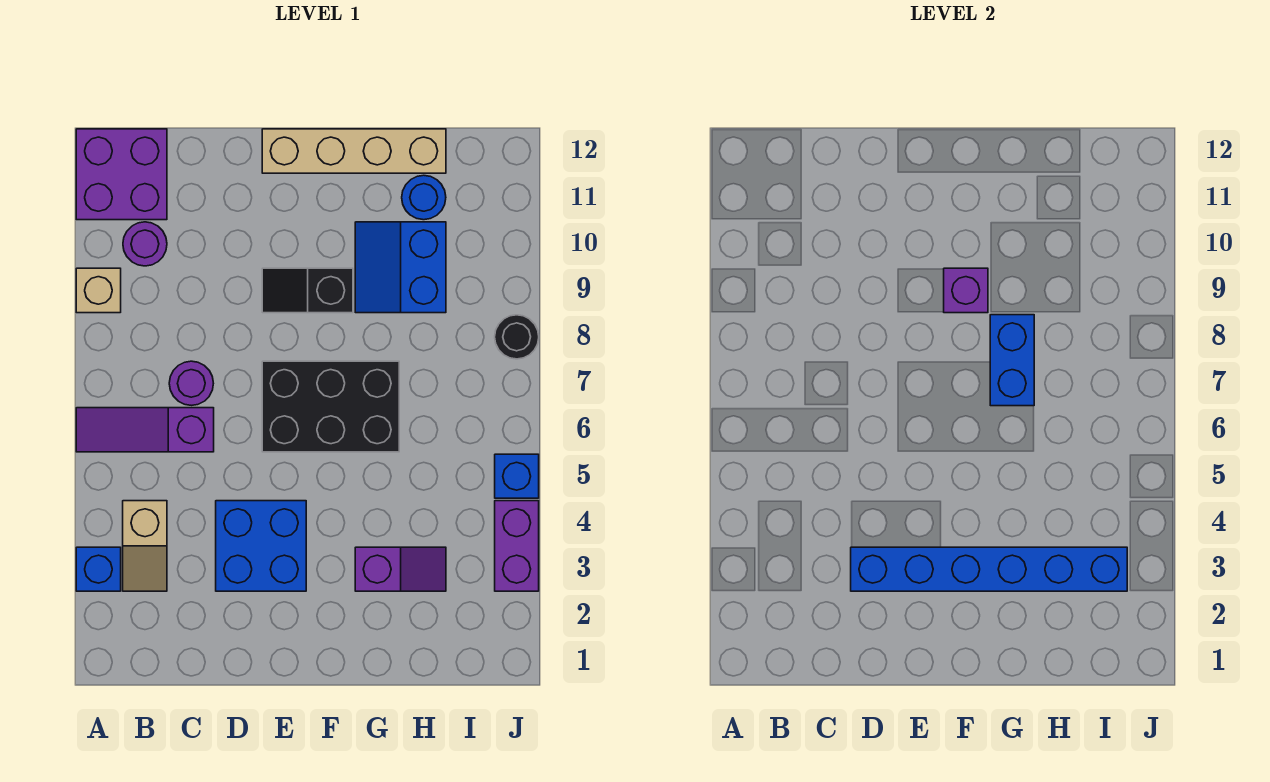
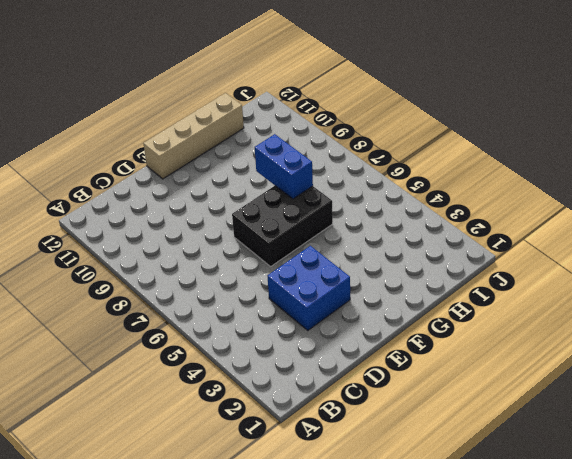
none -> blue 1x1 brick [76,547,121,591]
none -> purple 1x3 slope [76,408,214,452]
none -> tan 1x1 brick [76,268,121,313]

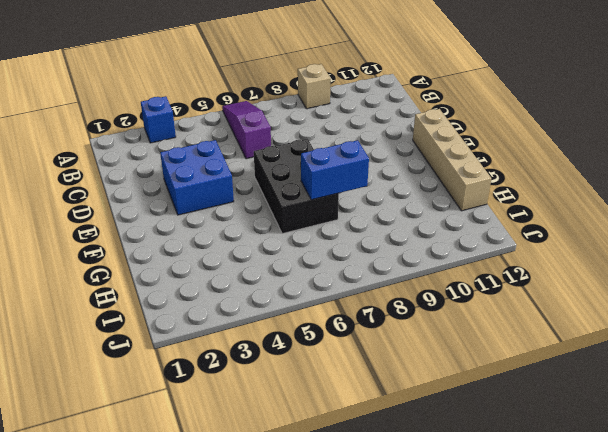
none -> purple 2x2 brick [76,129,167,220]
none -> tan 1x2 slope [123,501,167,591]
none -> purple 1x1 round brick [123,222,167,266]

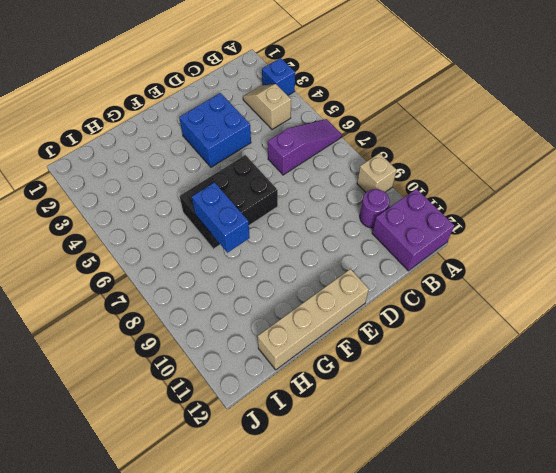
none -> purple 1x1 round brick [169,361,213,405]
none -> black 1x2 slope [262,268,353,313]
none -> purple 1x2 slope [355,547,446,591]

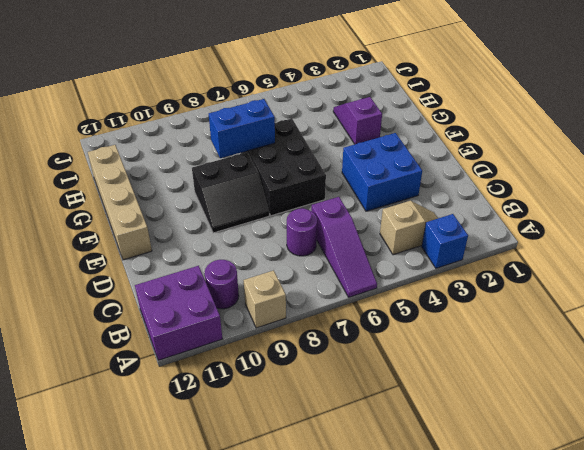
black 2x2 slope [192,152,269,233] -> black 1x2 slope [262,268,353,313]
none -> blue 2x2 slope [355,222,446,313]
none -> blue 1x1 round brick [402,175,446,220]
none -> purple 1x2 brick [495,501,539,591]

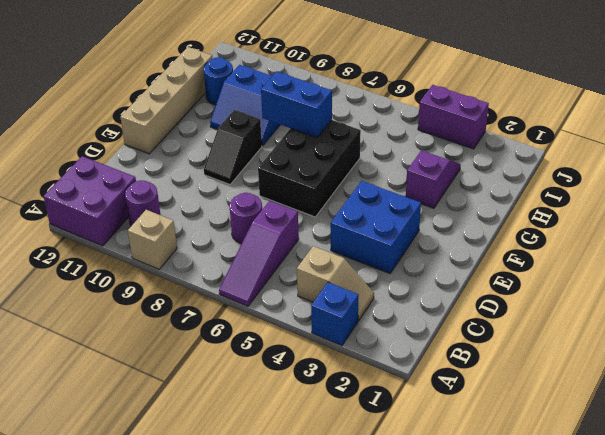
none -> blue 1x1 brick [495,454,539,498]
none -> black 1x1 round brick [495,315,539,359]
none -> blue 1x6 brick [851,547,1127,591]

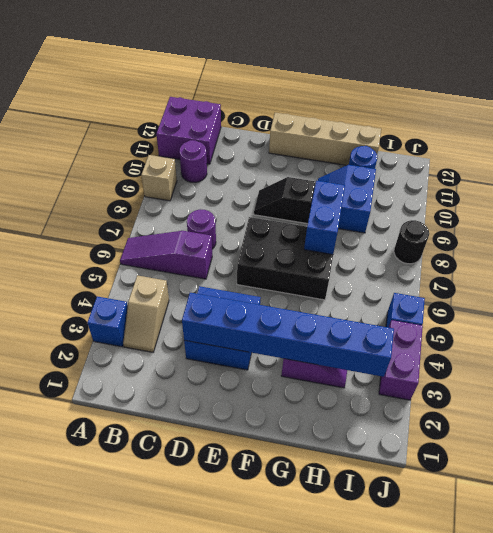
none -> purple 1x1 brick [944,268,988,313]

